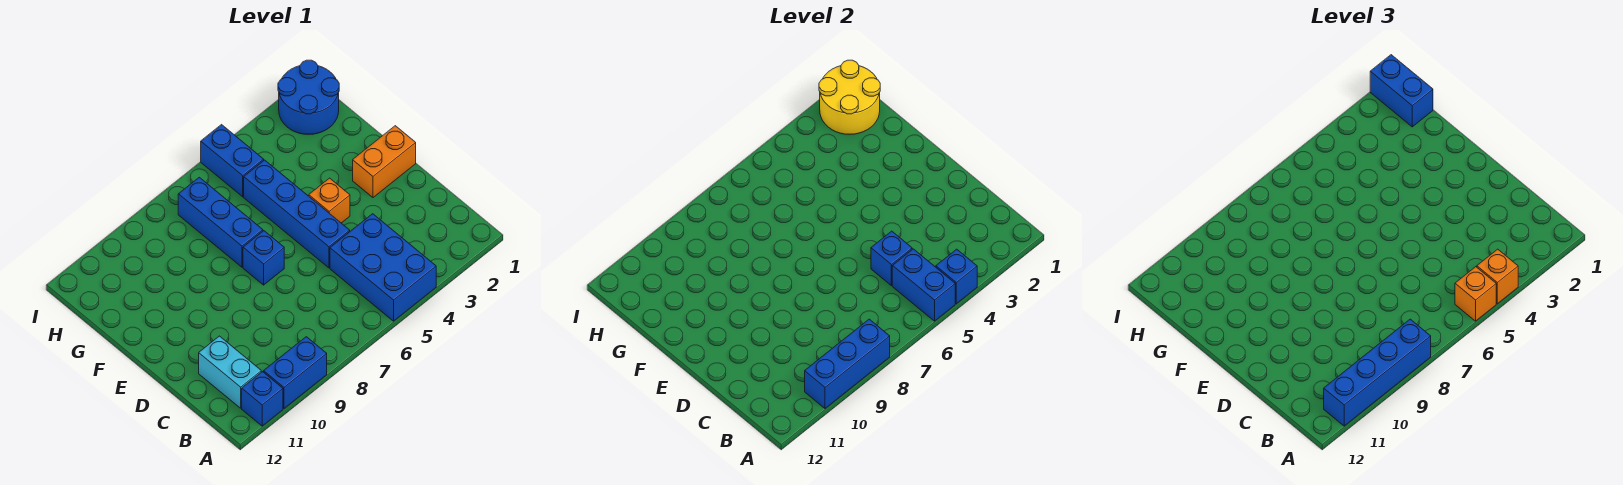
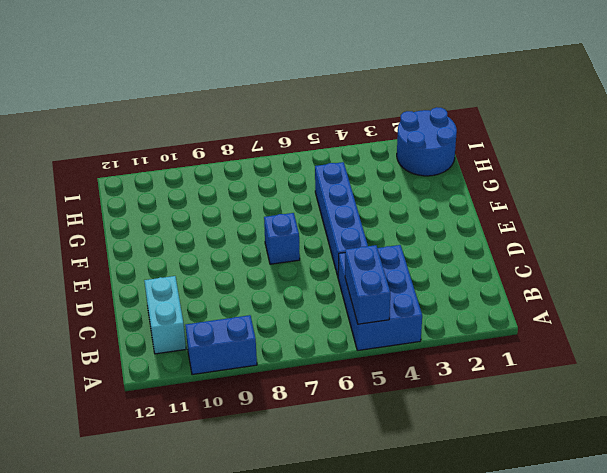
none -> blue 1x1 brick [242,372,283,426]
none -> orange 1x2 brick [353,126,416,198]
none -> orange 1x1 brick [309,178,350,223]

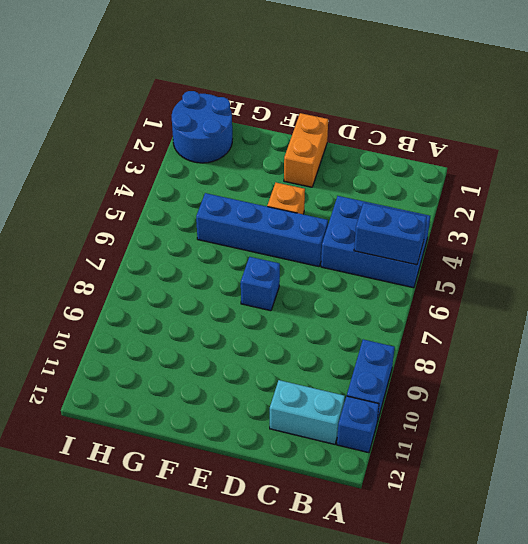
none -> blue 1x3 brick [178,177,263,267]
none -> blue 1x2 brick [201,125,264,197]
none -> blue 1x1 brick [936,249,977,304]

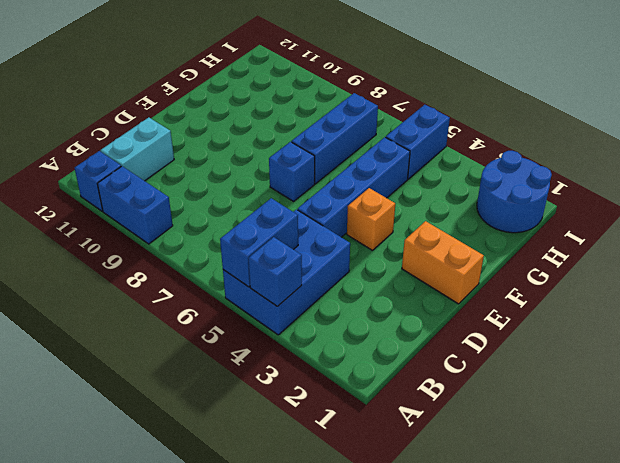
none -> blue 1x3 brick [805,319,890,408]
none -> blue 1x1 brick [871,231,912,286]
none -> yellow 2x2 round brick [819,60,880,134]

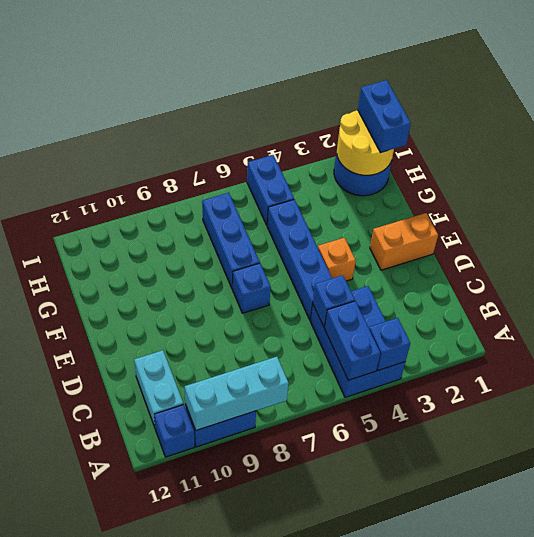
cyan 1x3 brick [185,357,289,430] -> blue 1x3 brick [805,319,890,408]
none -> orange 1x1 brick [1477,249,1518,304]
none -> orange 1x1 brick [1455,267,1496,321]
none -> blue 1x4 brick [1324,319,1431,426]

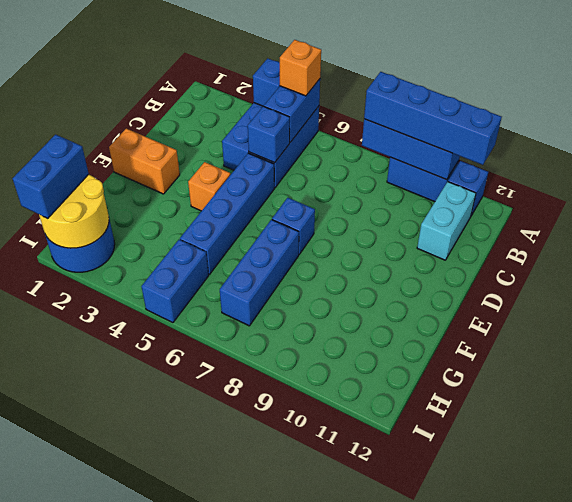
none -> orange 1x1 brick [1477,249,1518,304]

